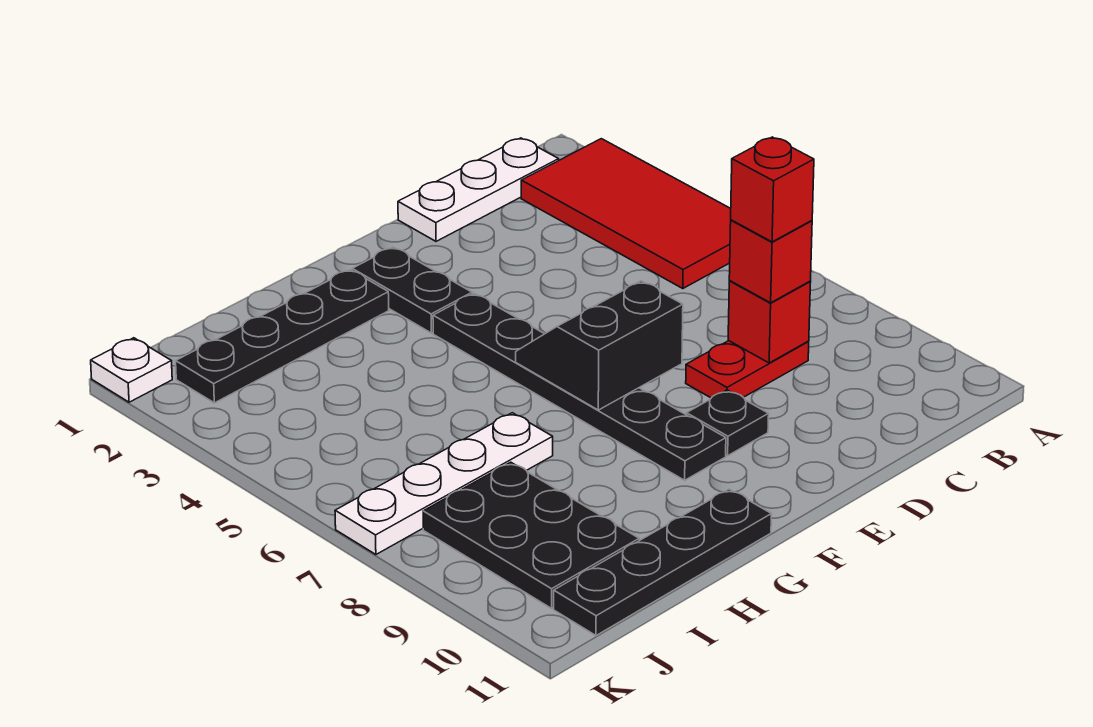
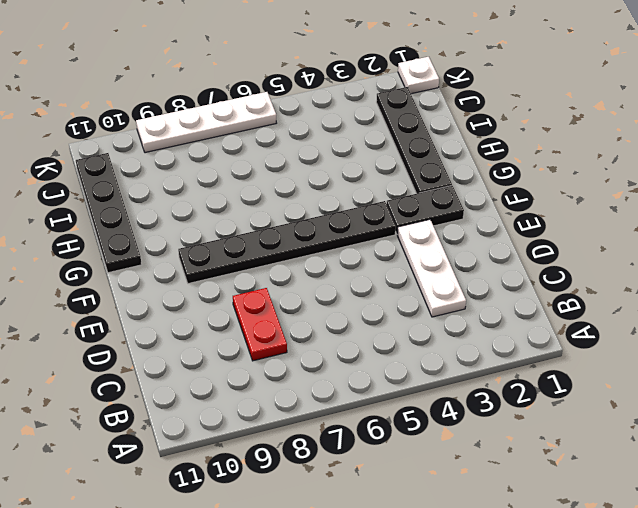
white 1x3 plate [397,220,466,317] -> white 1x3 plate moved to [398,138,559,241]
white 1x4 plate [136,92,276,153] -> white 1x4 plate turned to [335,413,553,554]
none -> red 2x4 tile [521,139,731,289]
none -> black 1x1 plate [687,390,769,456]
none -> black 2x3 plate [423,462,639,608]

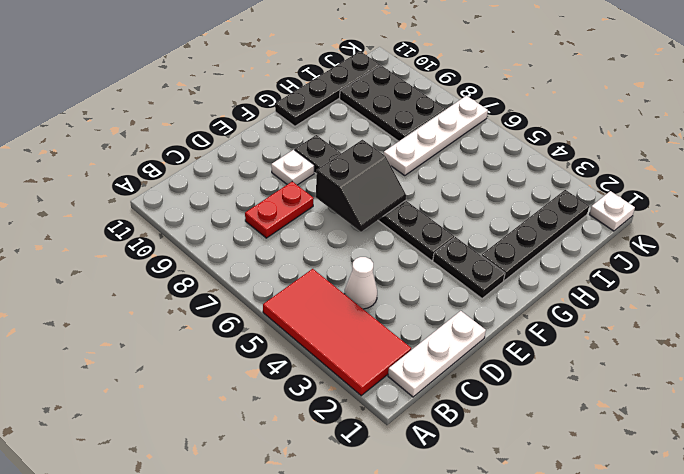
white 1x1 cone [345,257,377,309] -> none
white 1x1 plate [271,150,314,185] -> black 1x1 plate [687,390,769,456]
none -> red 1x1 brick [728,281,811,363]
none -> red 1x1 brick [729,220,812,303]
none -> red 1x1 brick [731,137,814,242]

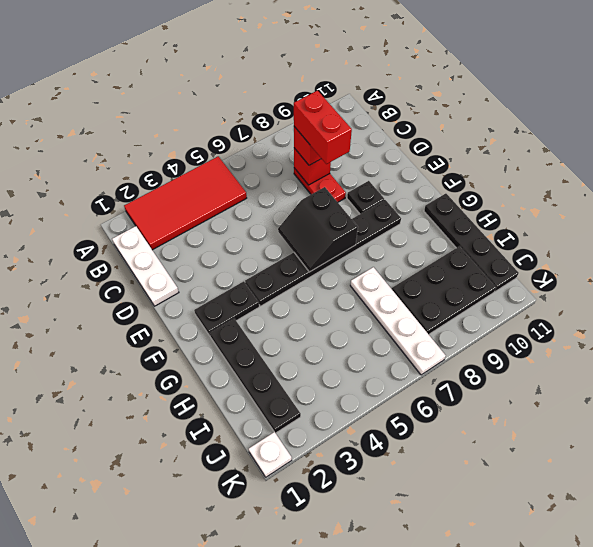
red 1x2 brick [294,91,352,164] -> red 1x1 brick [731,137,814,242]

